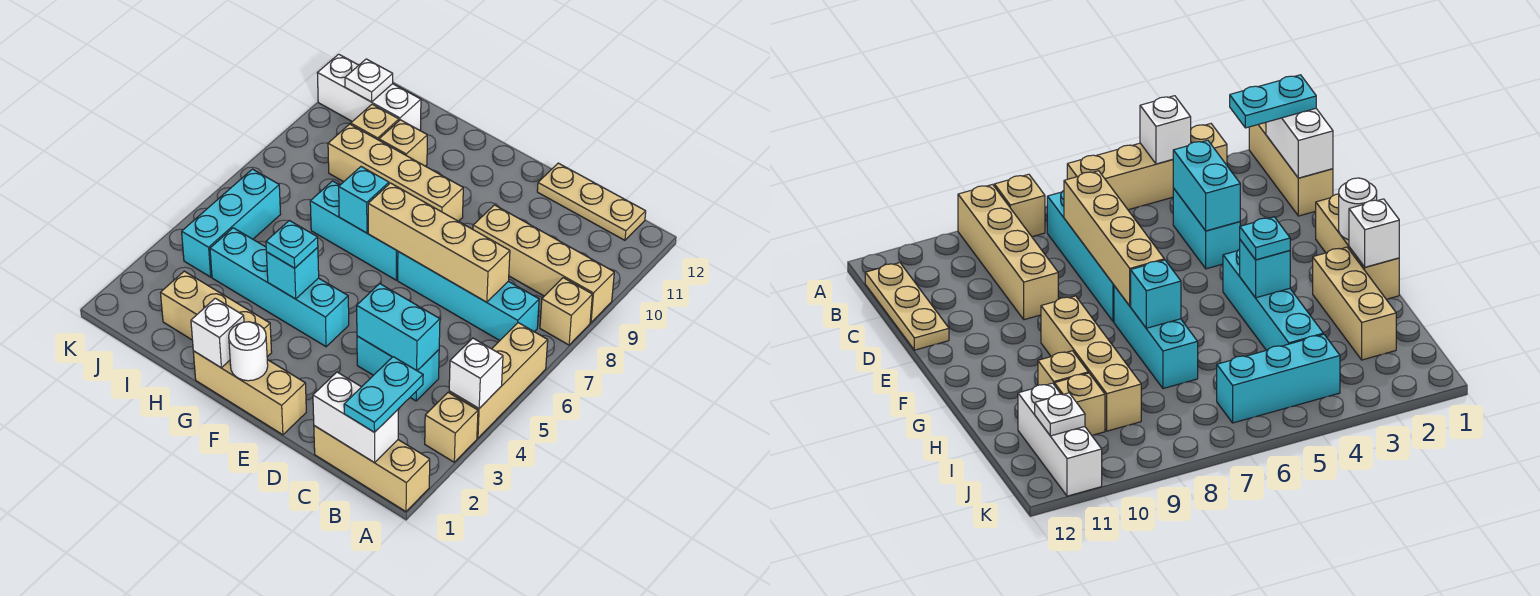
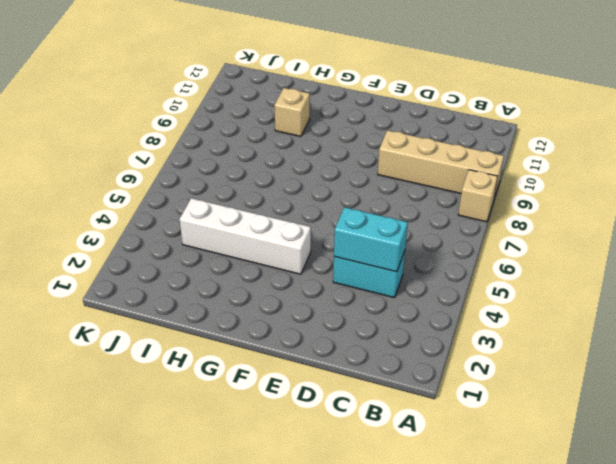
white 1x4 brick [180,198,311,274] -> cyan 1x4 brick [210,228,349,347]
none -> tan 1x3 brick [314,426,430,511]
none -> tan 1x1 brick [425,392,478,462]
none -> tan 1x3 brick [449,323,548,438]

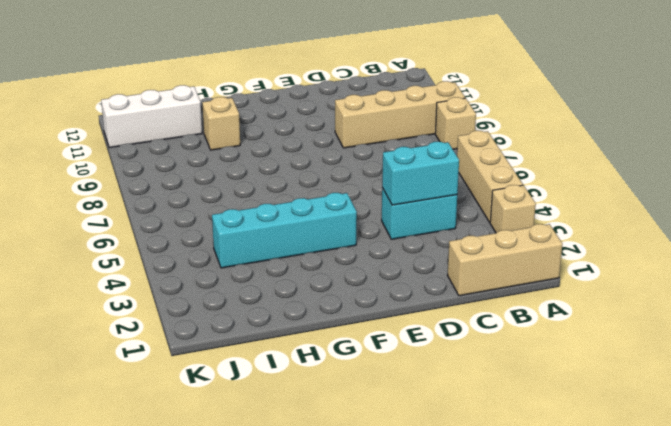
none -> cyan 1x4 brick [398,252,539,341]
none -> tan 1x3 plate [537,163,646,240]
none -> tan 1x3 brick [193,351,306,435]

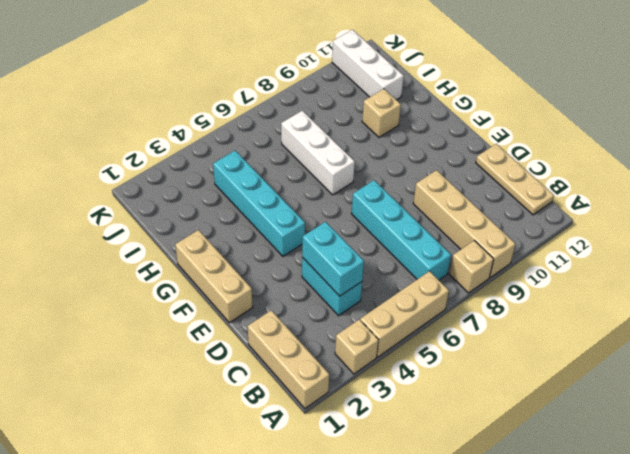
white 1x3 brick [281,111,355,195] -> cyan 1x3 brick [310,181,398,280]
none -> tan 1x4 brick [328,124,463,221]
none -> tan 1x3 brick [161,271,272,357]
none -> tan 1x1 brick [351,104,399,140]

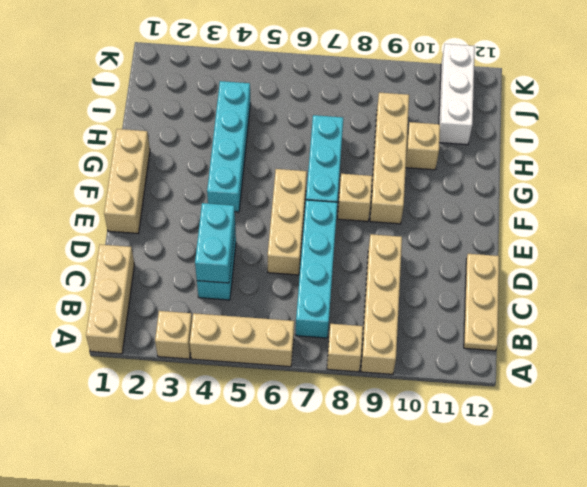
tan 1x3 brick [268,169,307,275] -> tan 1x3 brick moved to [161,271,272,357]
tan 1x1 brick [338,174,372,221] -> tan 1x1 brick moved to [351,104,399,140]
none -> cyan 1x3 brick [182,169,281,277]
none -> white 1x1 brick [449,338,503,408]
none -> white 1x2 brick [313,372,398,463]

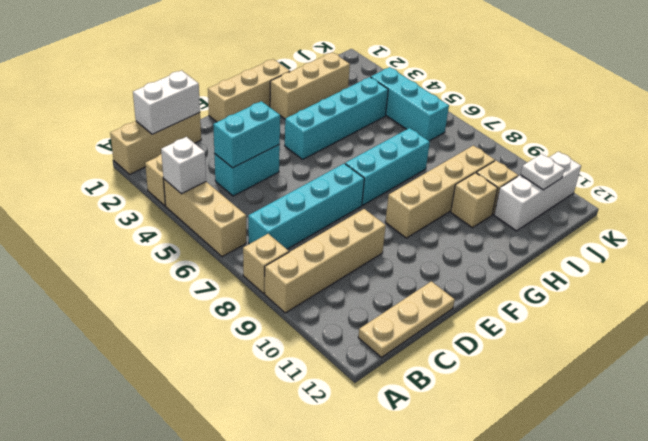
none -> tan 1x4 brick [368,183,510,302]
none -> white 1x1 round brick [229,322,268,381]
none -> white 1x1 brick [191,298,244,368]

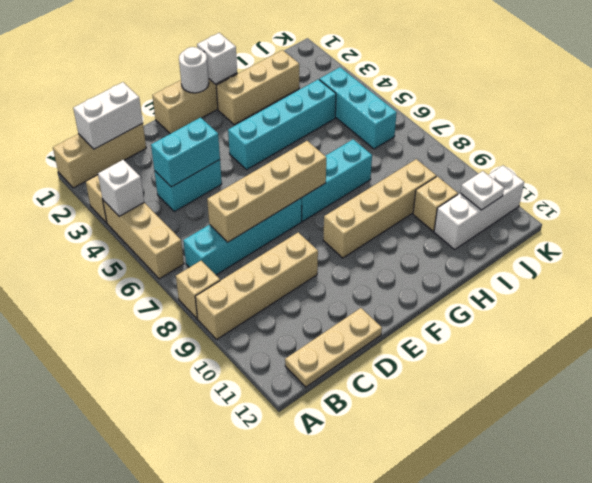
none -> tan 1x1 brick [379,120,427,166]
none -> cyan 1x1 brick [266,247,319,299]
none -> cyan 1x1 brick [339,167,389,233]

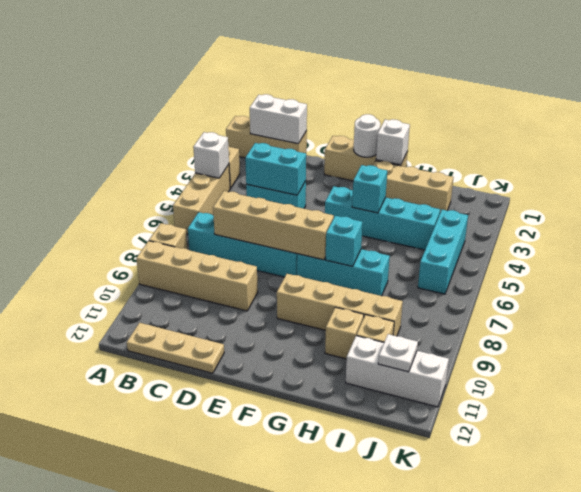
none -> cyan 1x2 plate [344,357,423,432]
none -> cyan 1x1 plate [266,220,318,268]

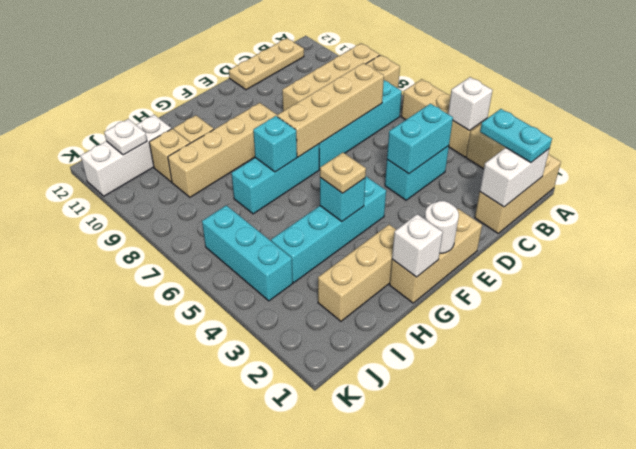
tan 1x1 plate [320,153,366,193] -> cyan 1x1 plate [266,220,318,268]

